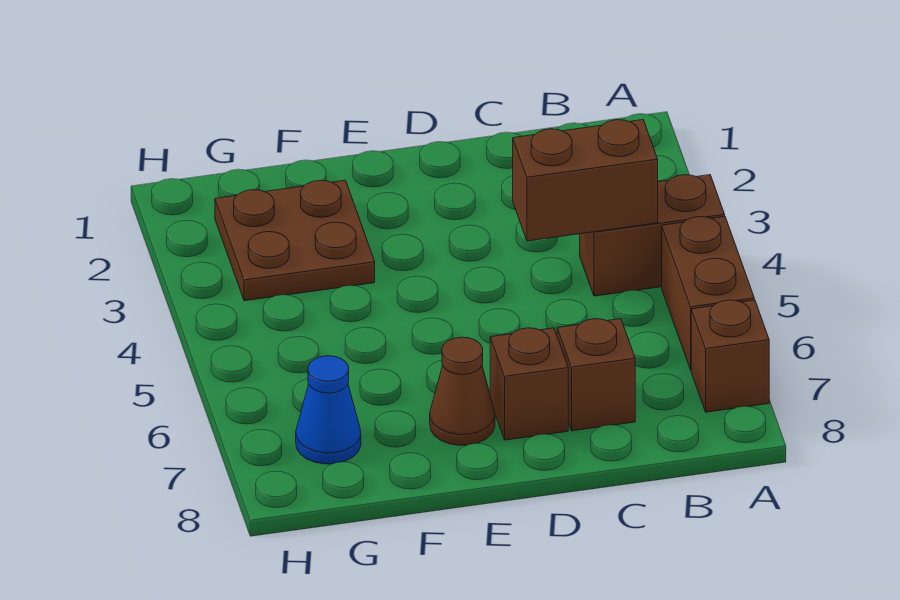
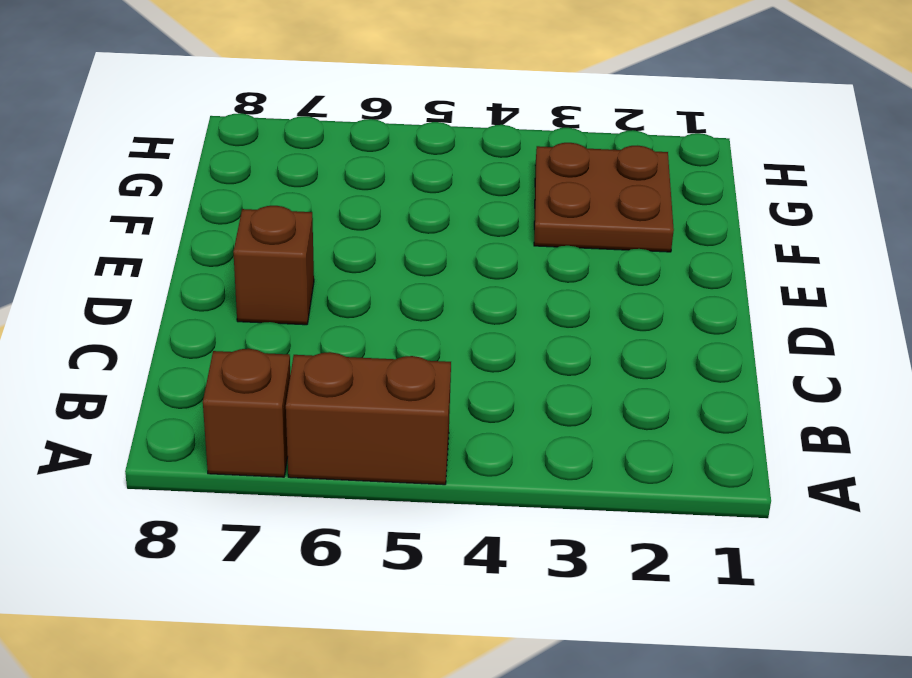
none -> brown 1x2 brick [580,175,725,296]
none -> brown 1x1 brick [557,319,635,431]

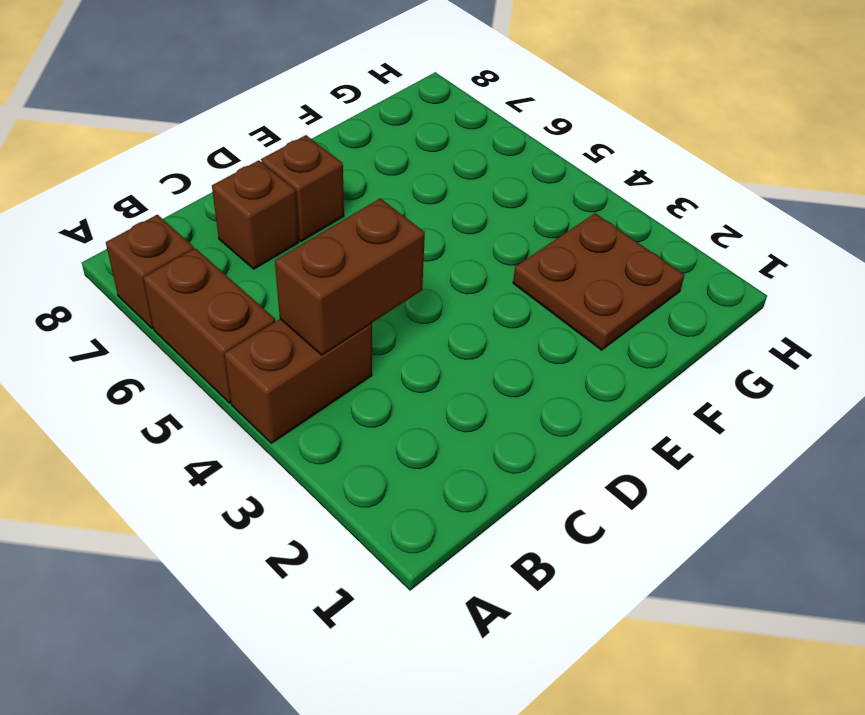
none -> brown 1x1 cone [430,337,495,445]
none -> blue 1x1 cone [296,356,361,464]

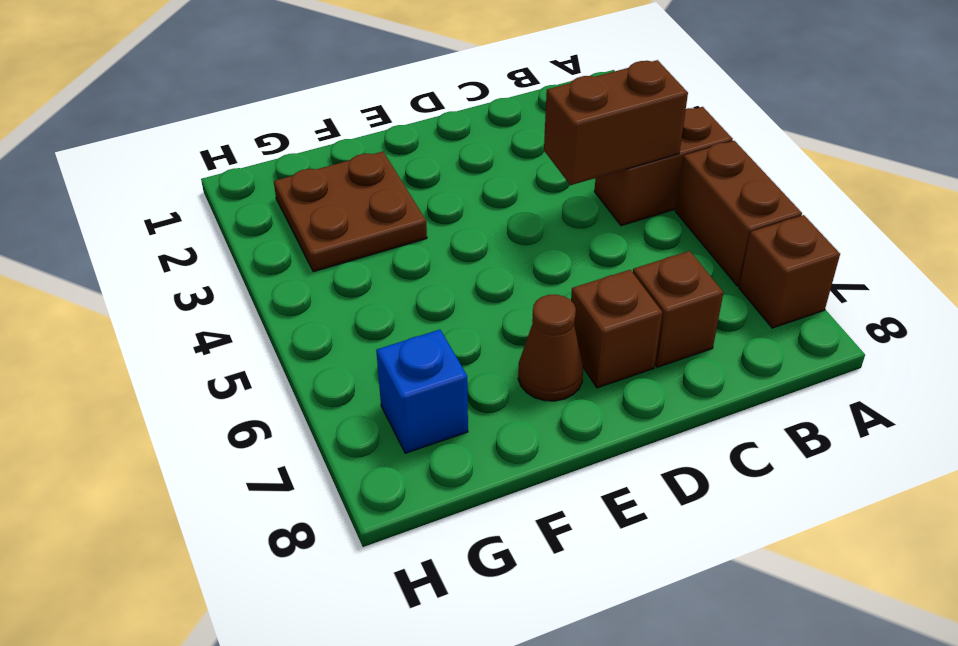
blue 1x1 brick [376,330,468,453] -> blue 1x1 cone [296,356,361,464]

